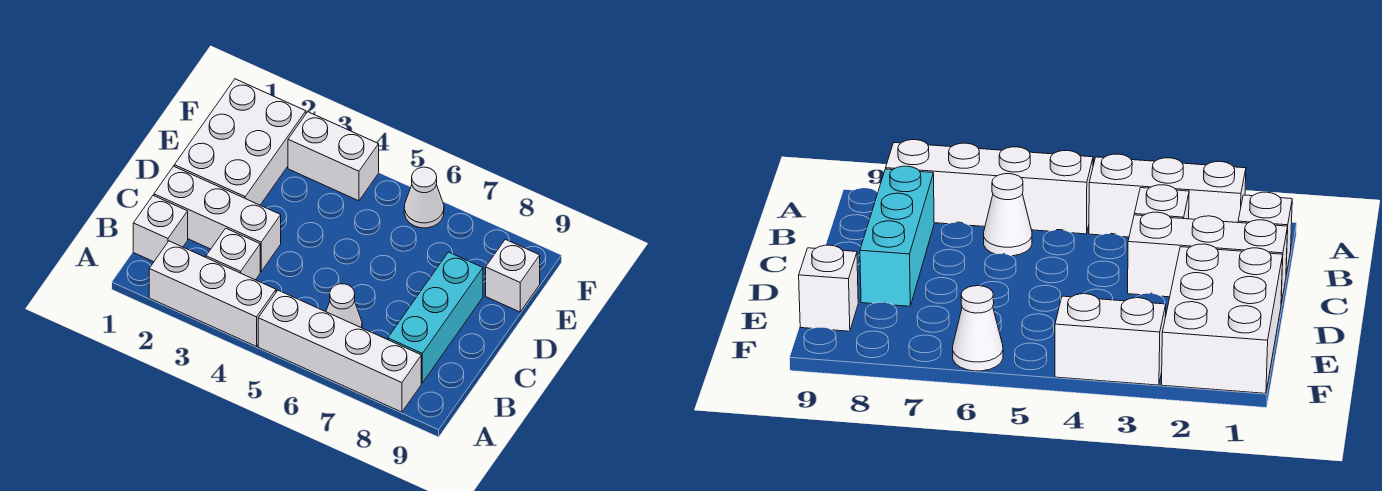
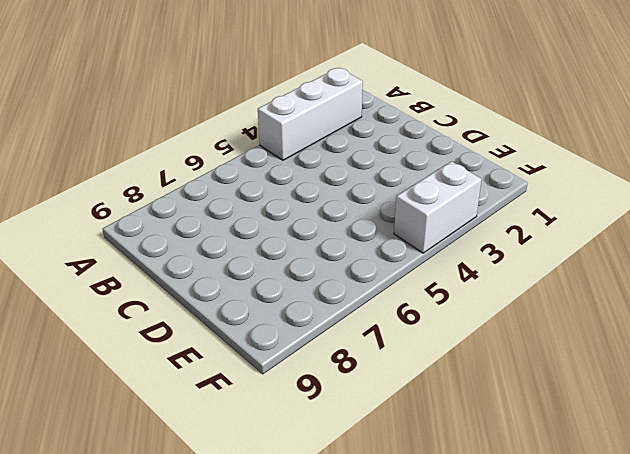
none -> white 1x4 brick [258,290,421,412]
none -> white 1x1 brick [133,196,188,262]

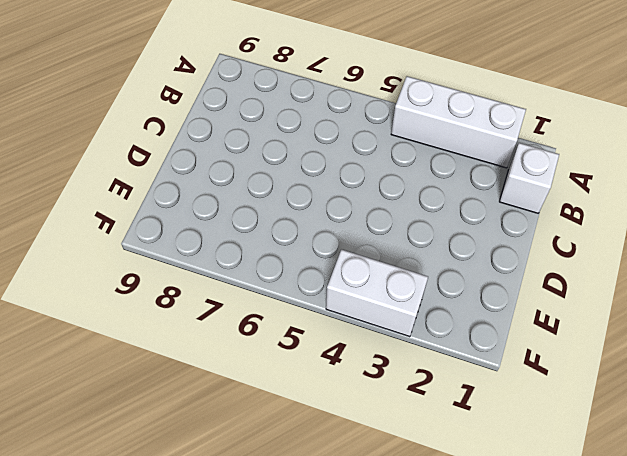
none -> white 1x4 brick [258,290,421,412]
none -> white 1x1 brick [206,228,260,280]

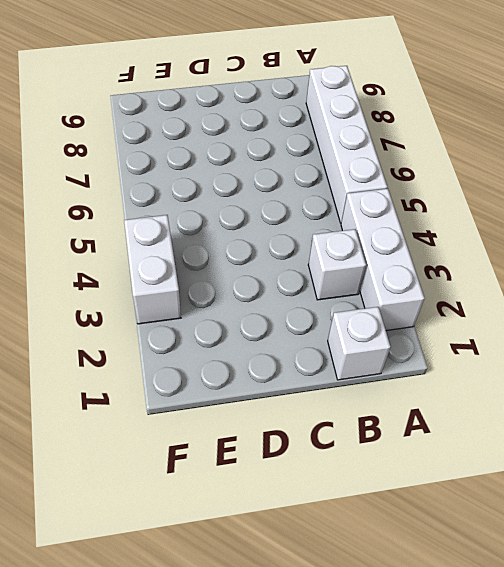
none -> white 1x1 cone [326,284,362,328]
none -> cyan 1x3 brick [388,252,483,383]

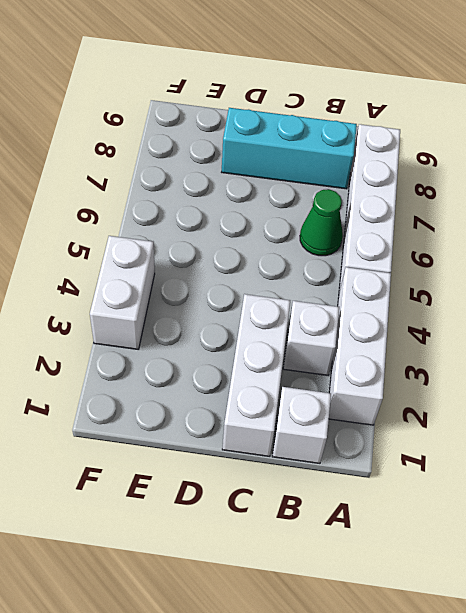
green 1x1 cone [300,189,343,256] -> white 1x1 cone [326,284,362,328]
none -> white 2x3 brick [174,79,306,205]
none -> white 1x1 brick [486,239,540,312]

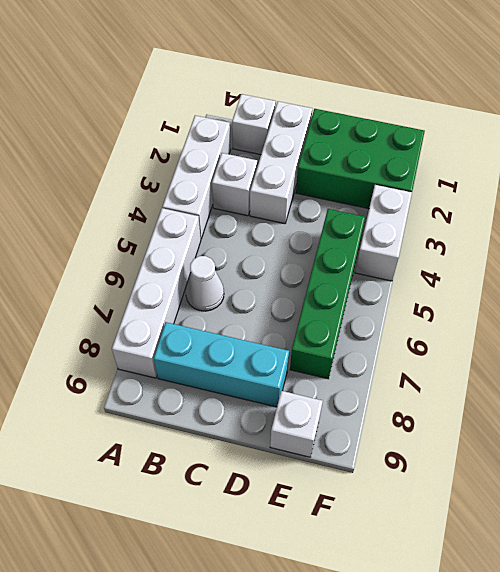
green 2x3 brick [296,109,425,209] -> white 2x3 brick [174,79,306,205]
green 1x4 brick [290,209,365,379] -> none
none -> white 1x1 cone [404,167,444,228]

